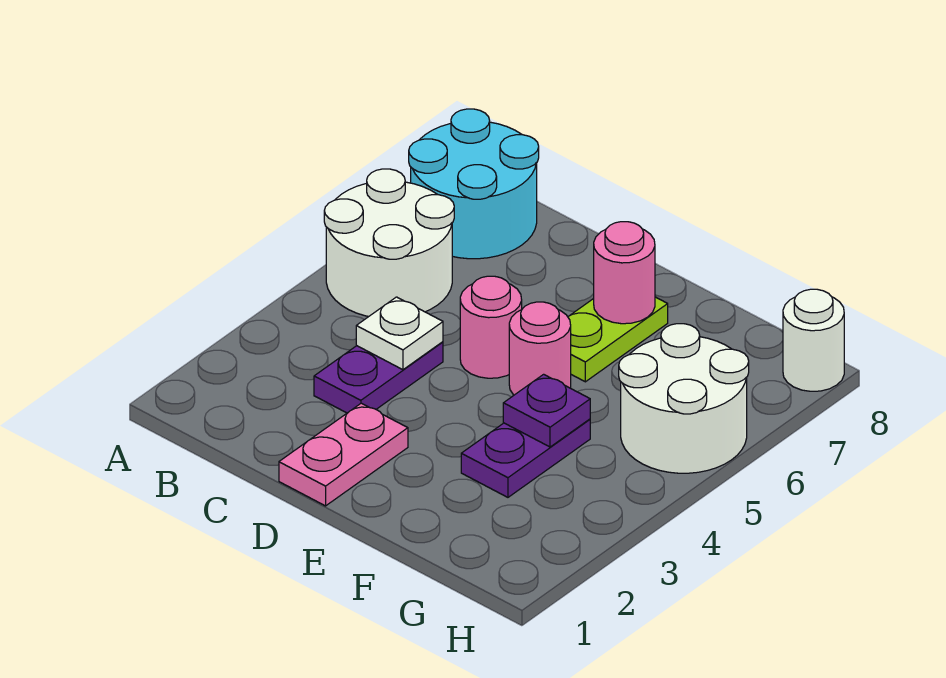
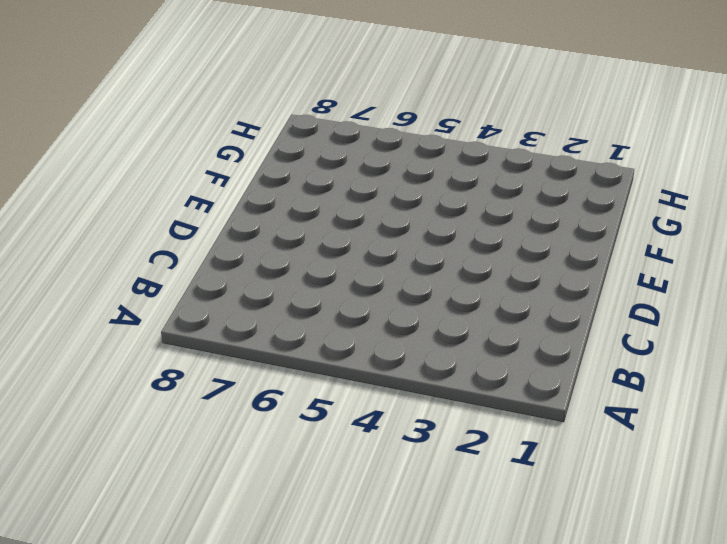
none -> white 2x2 round brick [324,169,454,317]
none -> cyan 2x2 round brick [409,109,539,259]
none -> purple 1x2 plate [314,342,443,413]

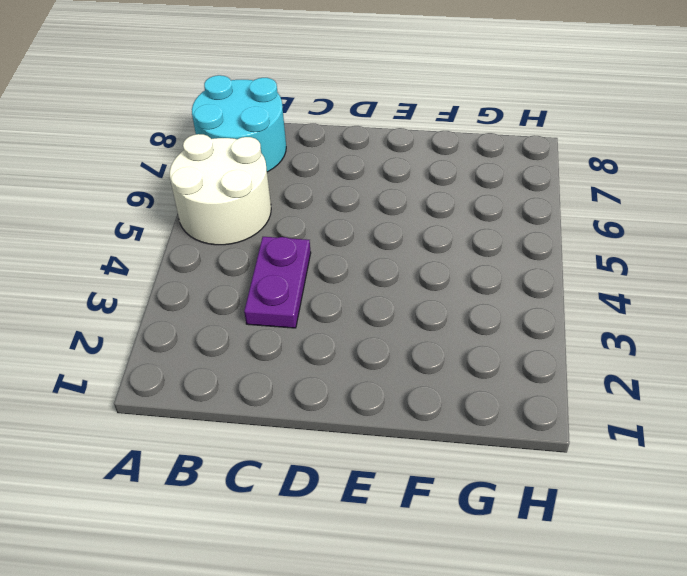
none -> pink 1x2 plate [279,403,408,506]
none -> pink 1x1 round brick [460,276,522,378]
none -> pink 1x1 round brick [509,302,571,395]

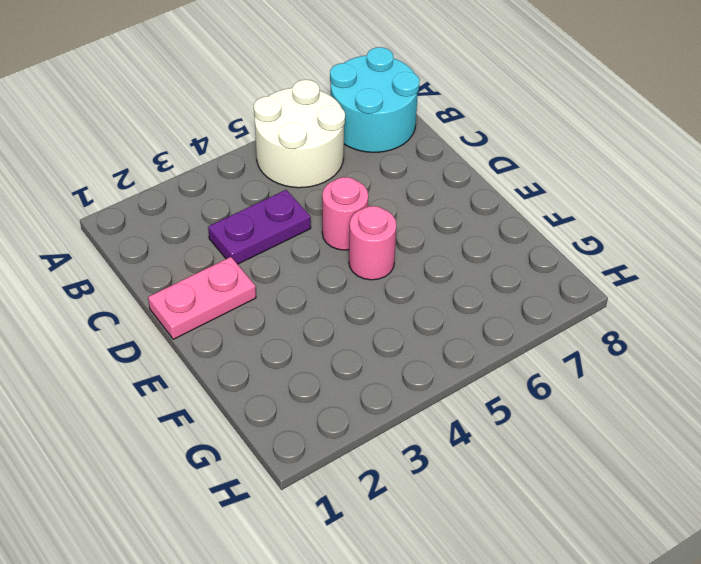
none -> lime 1x2 plate [568,297,668,382]
none -> purple 1x2 plate [461,419,590,497]
none -> white 2x2 round brick [619,324,749,473]

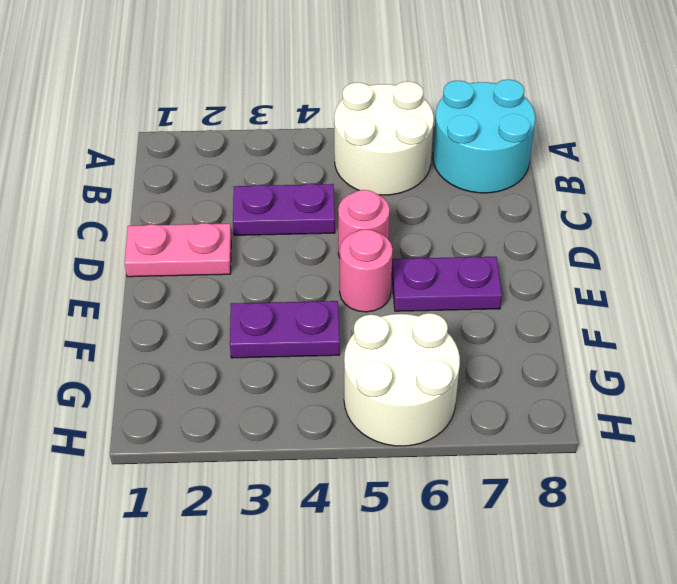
purple 1x2 plate [392,257,502,311] -> lime 1x2 plate [568,297,668,382]
none -> white 1x1 round brick [783,289,844,391]
none -> white 1x1 plate [356,297,443,370]
none -> pink 1x1 round brick [594,222,655,324]

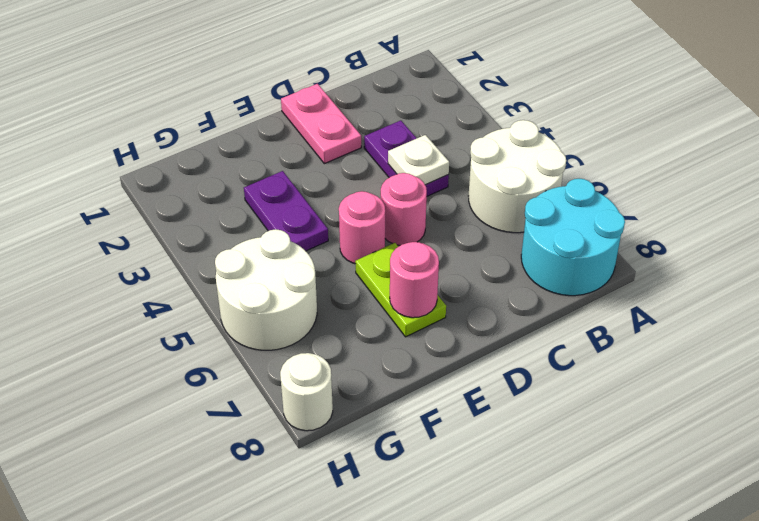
none -> purple 1x1 plate [503,374,590,447]

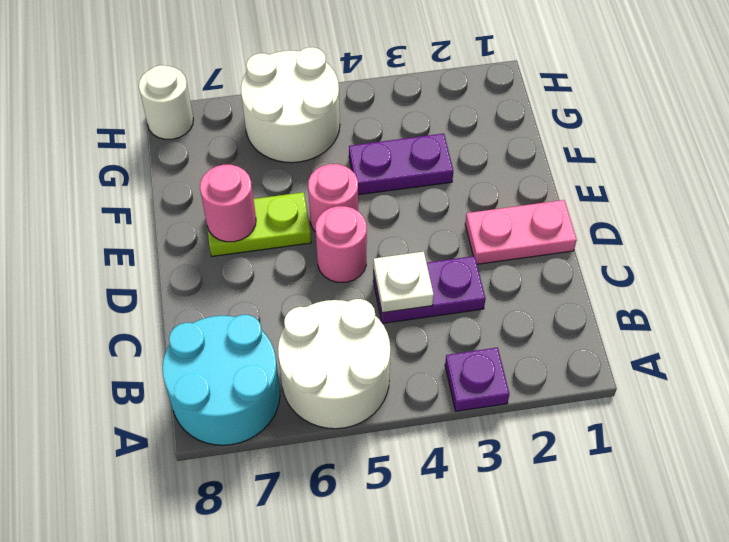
purple 1x1 plate [445,347,509,411] -> purple 1x1 plate moved to [503,374,590,447]

